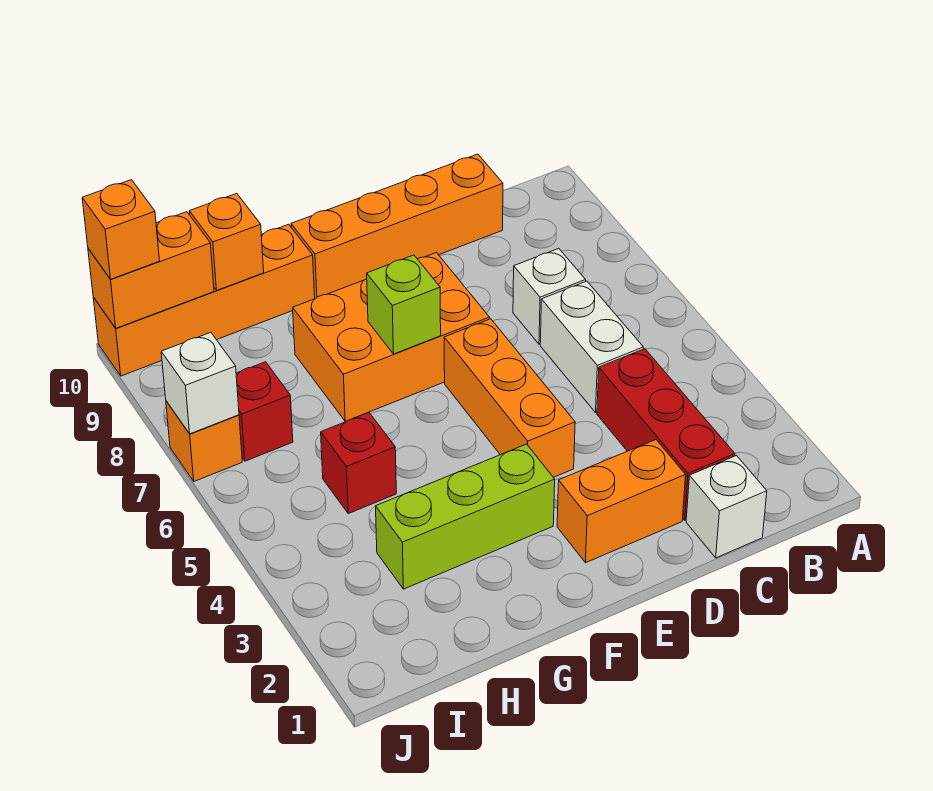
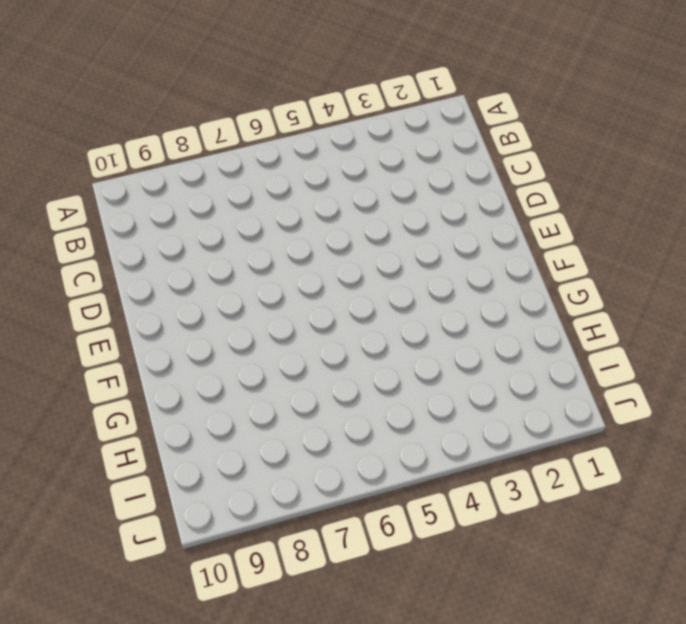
none -> white 1x1 brick [686,456,767,558]
none -> red 1x3 brick [597,349,735,520]
none -> white 1x2 brick [540,281,643,412]

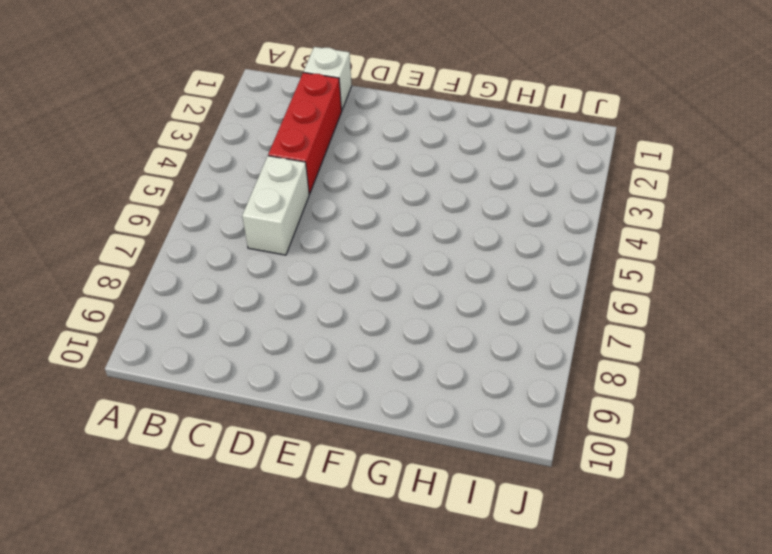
none -> white 1x1 brick [513,248,586,344]
none -> orange 1x4 brick [291,154,503,299]
none -> orange 1x2 brick [557,440,686,563]

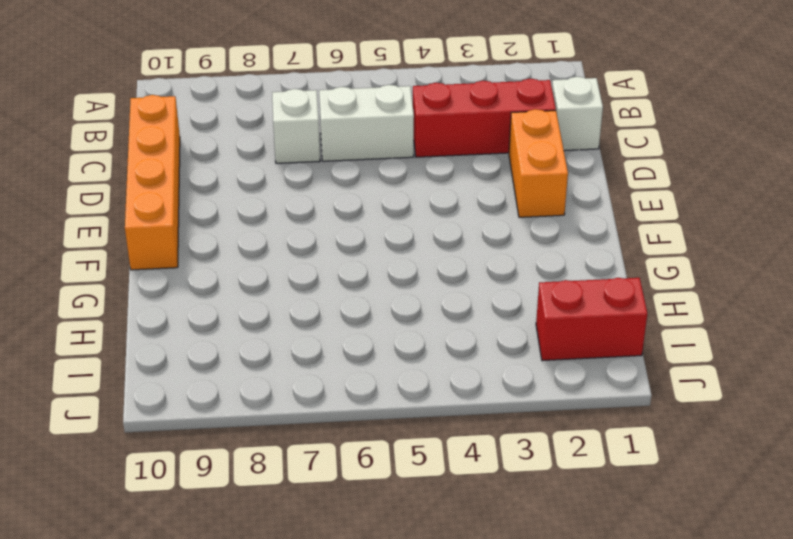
red 1x2 brick [536,278,648,361] -> none
none -> orange 1x3 brick [444,319,575,477]
none -> orange 2x3 brick [293,253,489,421]
none -> lime 1x3 brick [376,444,555,589]

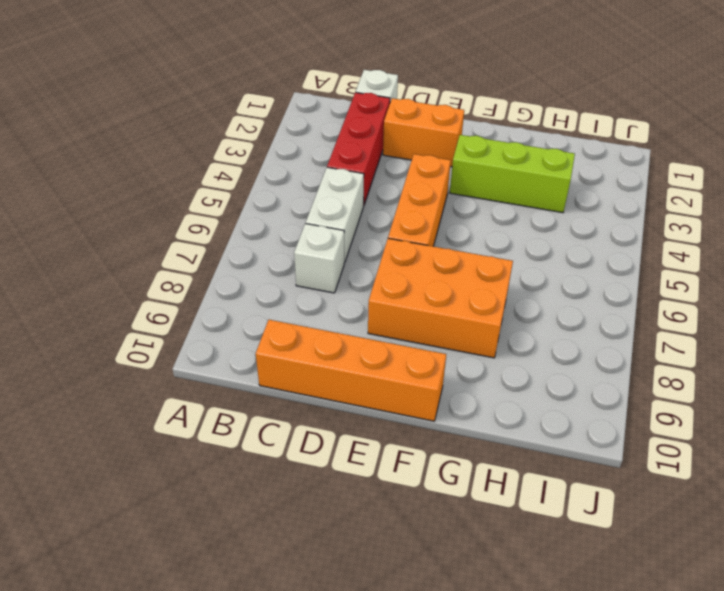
none -> orange 1x4 brick [93,224,315,376]
none -> red 1x1 brick [321,413,396,513]
none -> red 1x1 brick [236,362,293,461]

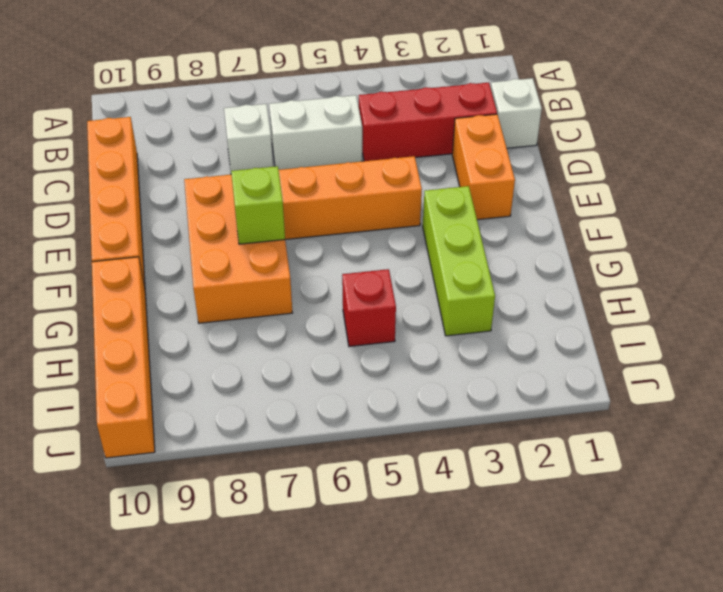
none -> red 1x1 brick [236,362,293,461]
none -> orange 1x1 brick [166,401,242,481]
none -> orange 1x1 brick [189,194,264,290]

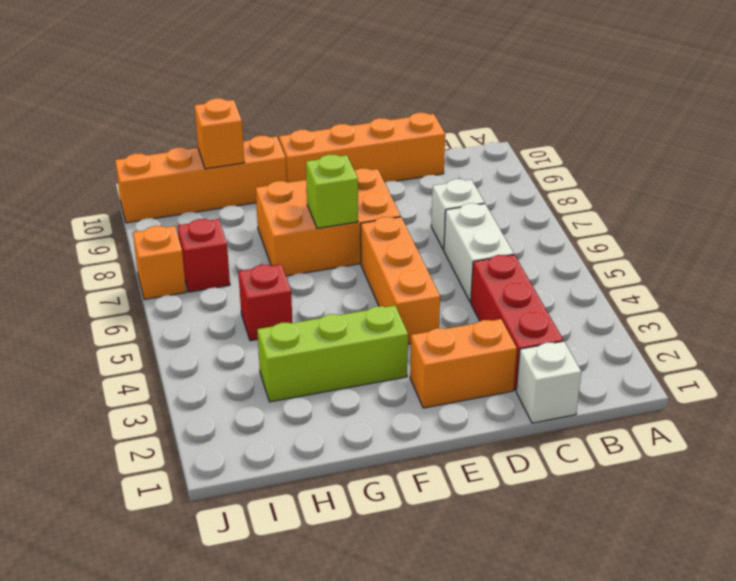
none -> orange 1x2 brick [88,212,214,328]
none -> white 1x1 brick [161,332,239,434]
none -> orange 1x1 brick [82,180,159,279]

